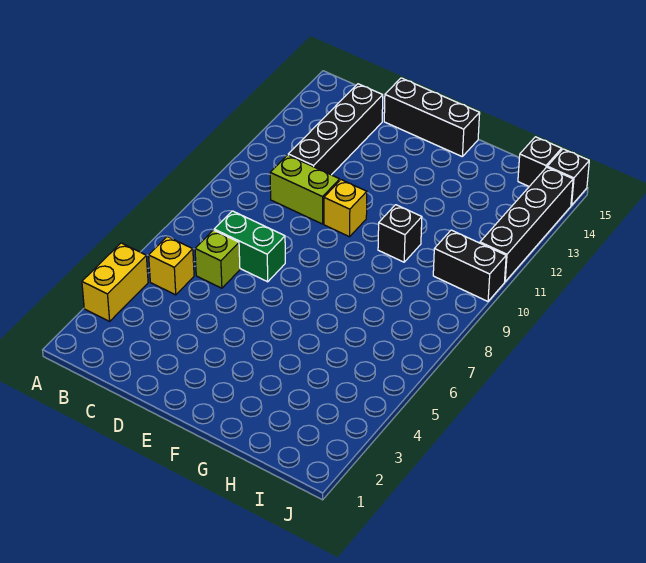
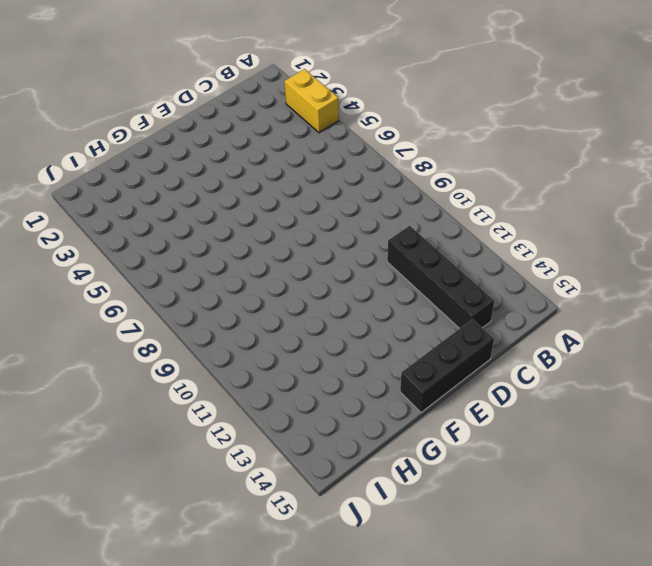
none -> yellow 1x1 brick [149,237,194,295]
none -> lime 1x1 brick [195,230,240,288]
none -> green 1x2 brick [214,211,285,282]

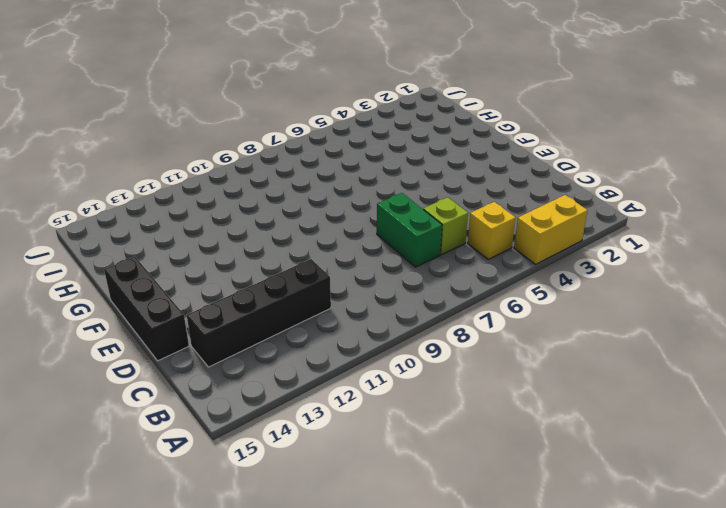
none -> lime 1x2 brick [270,155,340,224]
none -> yellow 1x1 brick [324,180,367,237]
none -> black 1x1 brick [378,205,422,262]

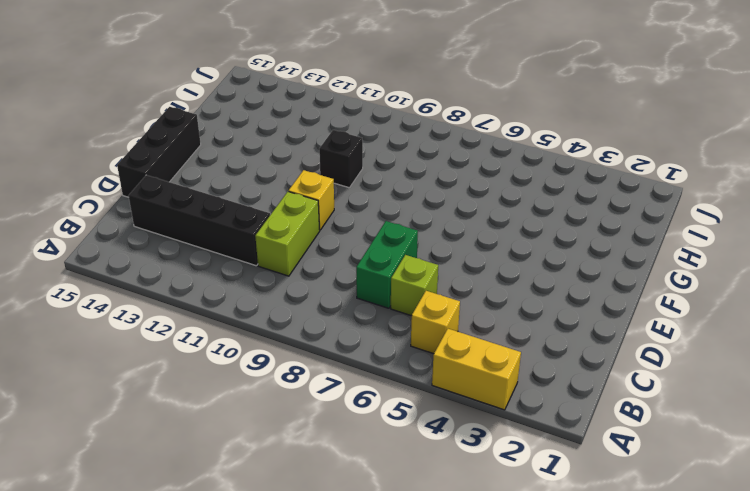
none -> black 1x2 brick [433,230,506,301]
none -> black 1x1 brick [518,137,562,186]
none -> black 1x4 brick [480,167,573,282]

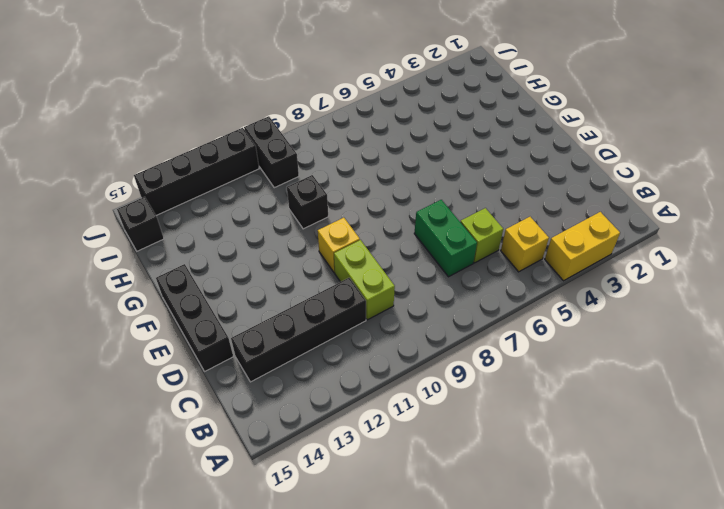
none -> black 1x1 brick [547,149,589,205]

